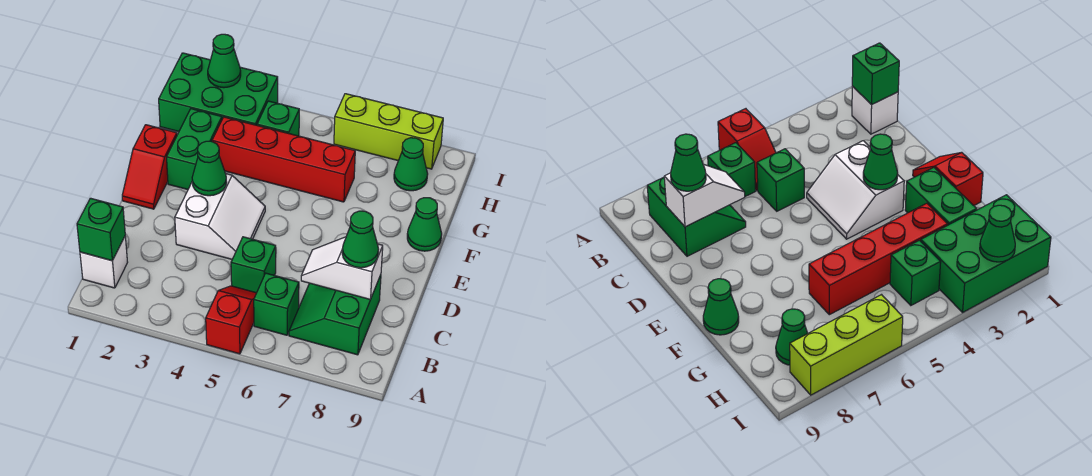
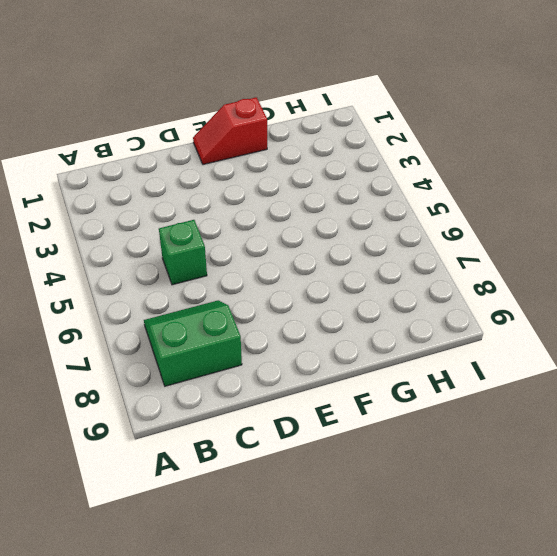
none -> red 1x2 slope [206,286,256,354]
none -> white 1x1 brick [80,237,128,288]
none -> green 1x1 brick [254,273,299,335]

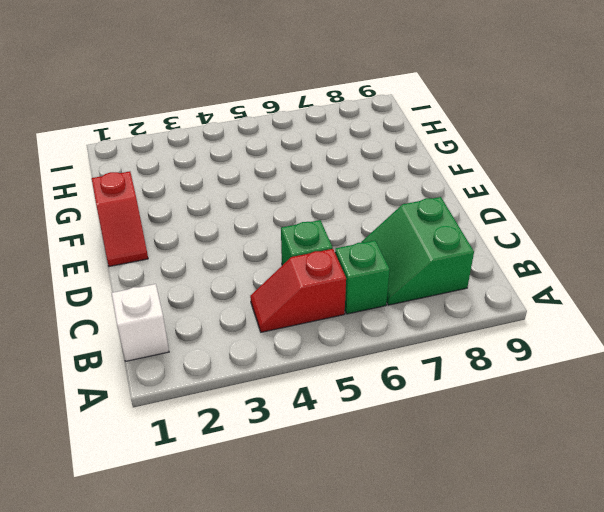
red 1x2 slope [250,249,346,332] -> red 1x2 slope turned to [206,286,256,354]
none -> white 2x2 slope [175,174,265,259]
none -> green 1x2 brick [167,109,222,190]
none -> green 1x1 cone [407,198,442,251]

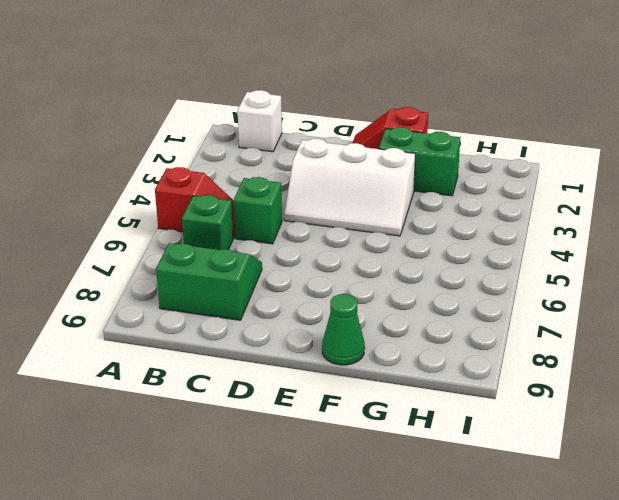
white 2x3 slope [284,139,415,236] -> white 2x2 slope [175,174,265,259]
none -> red 1x4 brick [212,117,355,202]
none -> green 2x3 brick [159,53,278,132]
none -> green 1x1 brick [257,101,299,136]

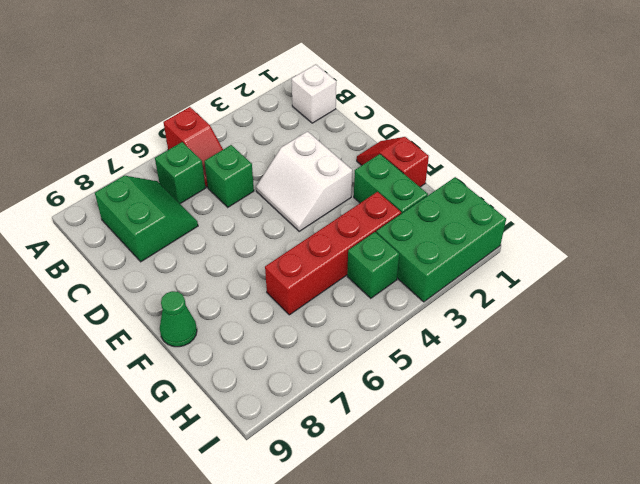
none -> green 1x1 cone [394,138,428,191]
none -> lime 1x3 brick [334,94,443,169]
none -> green 1x1 brick [77,198,125,261]

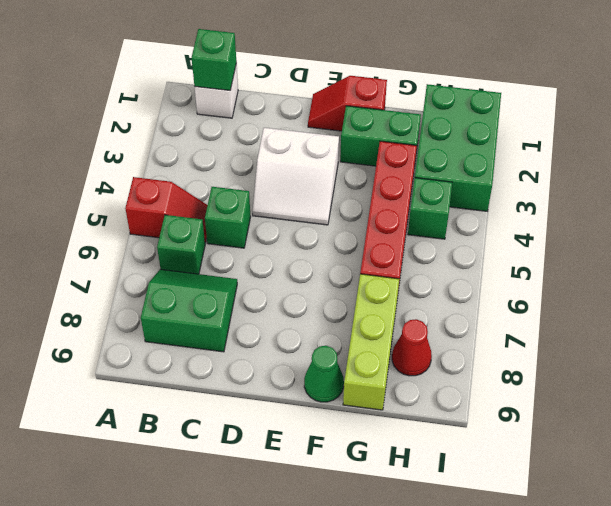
lime 1x3 brick [343,274,399,410] -> lime 1x3 brick moved to [334,94,443,169]
red 1x1 cone [392,319,432,376] -> green 1x1 cone [394,138,428,191]
none -> white 1x2 slope [301,237,383,300]
none -> green 1x1 cone [192,141,227,196]
none -> green 1x1 cone [208,34,241,88]

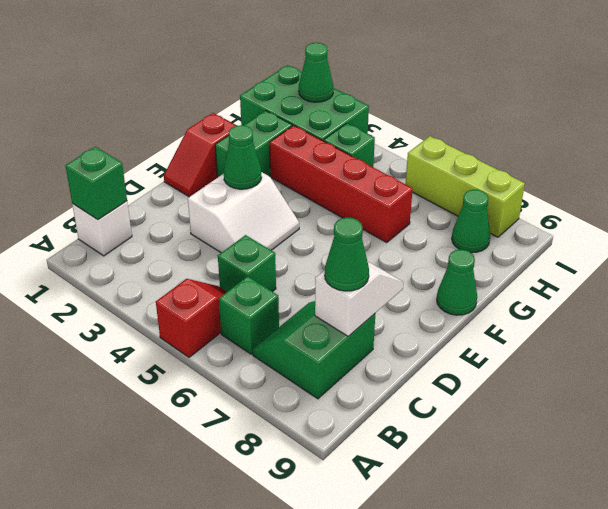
white 1x2 slope [315,262,404,336] -> white 1x2 slope turned to [301,237,383,300]

